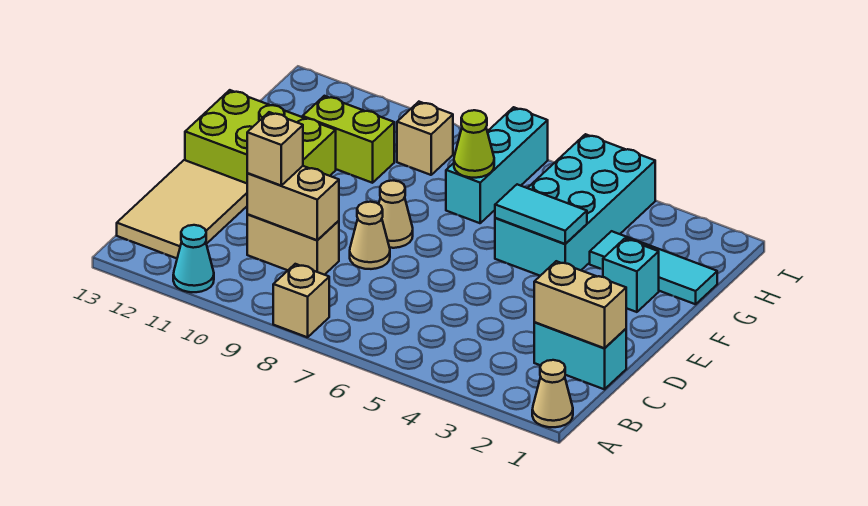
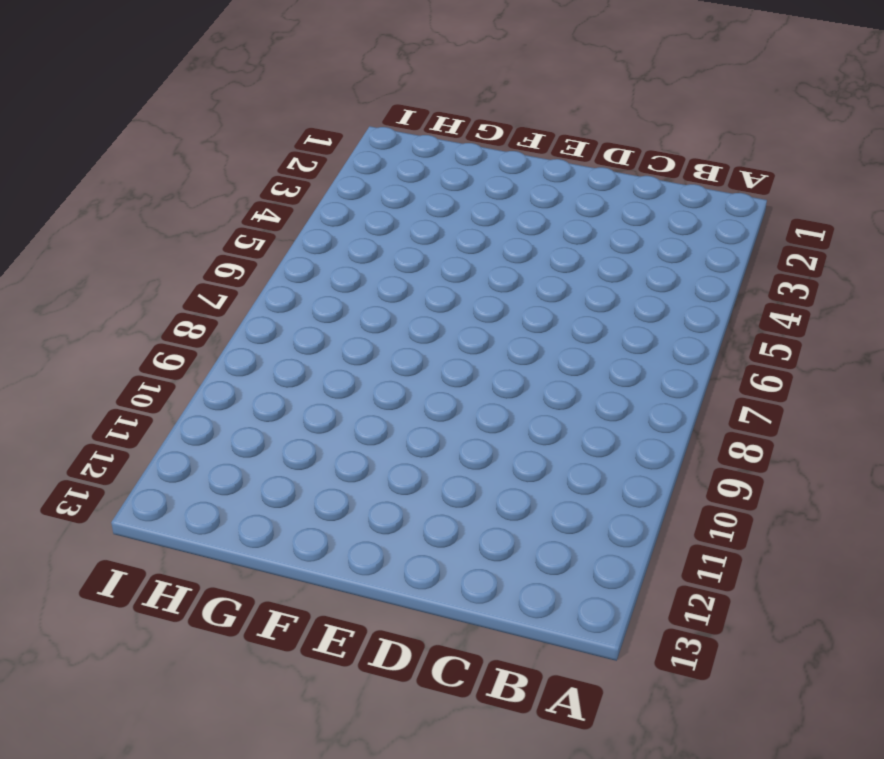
none -> tan 1x1 cone [532,360,573,427]
none -> tan 1x1 brick [273,264,329,337]
none -> cyan 1x1 cone [173,225,214,292]

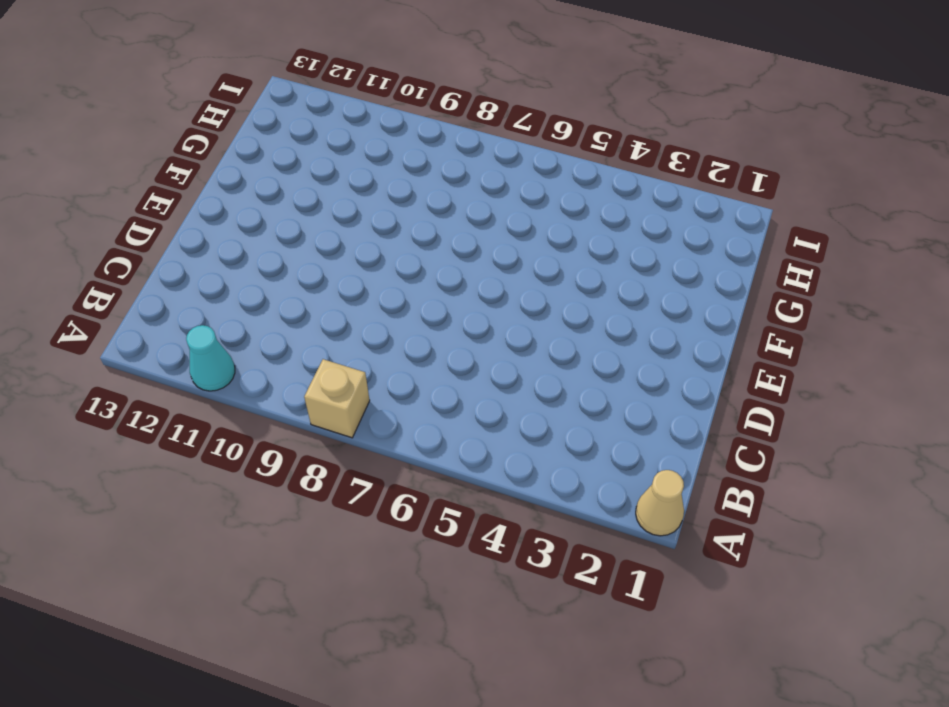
none -> tan 2x3 tile [117,160,247,258]
none -> cyan 1x2 brick [534,322,626,389]
none -> tan 1x2 brick [247,215,339,275]

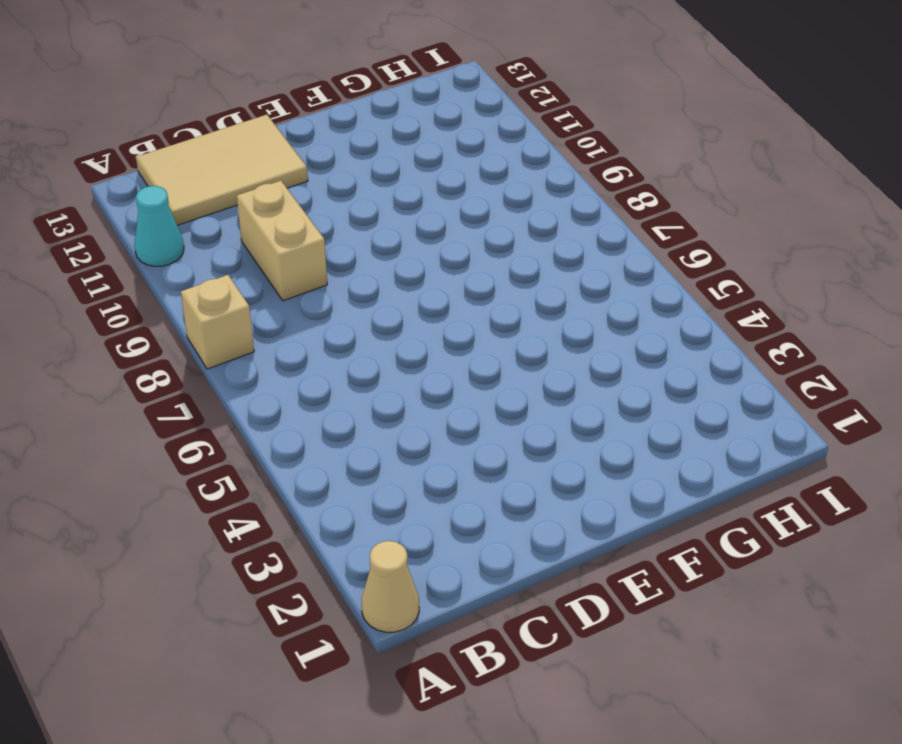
none -> cyan 1x2 brick [534,322,626,389]
none -> tan 1x1 cone [350,202,390,269]
none -> tan 1x1 cone [379,181,413,248]

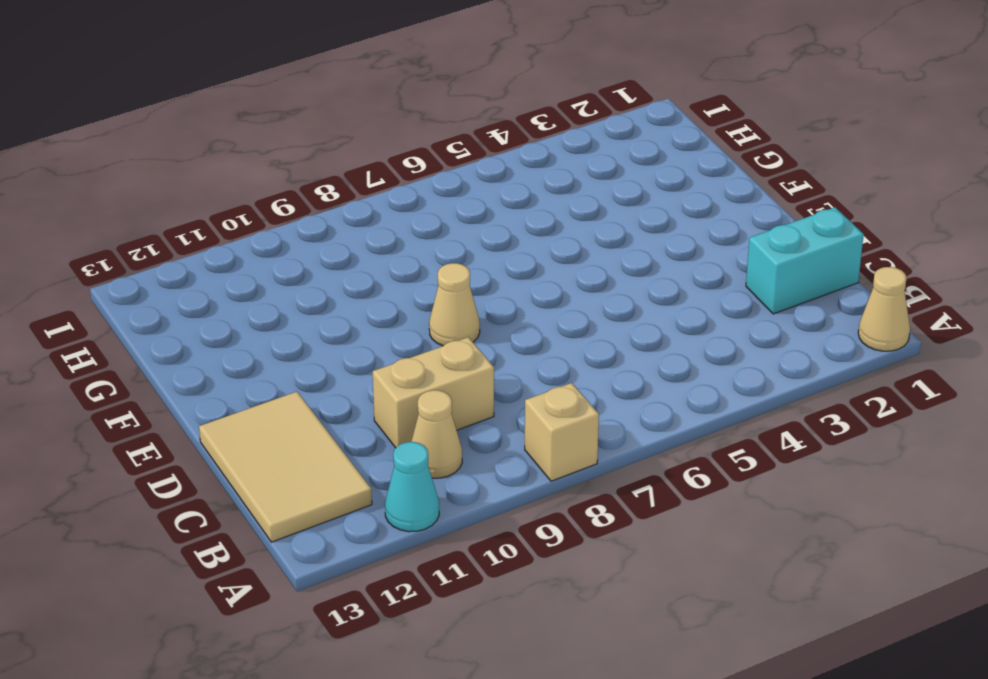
tan 1x1 cone [411,390,462,478] -> tan 1x1 cone moved to [350,202,390,269]
none -> lime 2x3 brick [185,90,336,183]
none -> cyan 1x1 brick [603,239,659,312]
none -> cyan 2x4 brick [495,134,655,276]

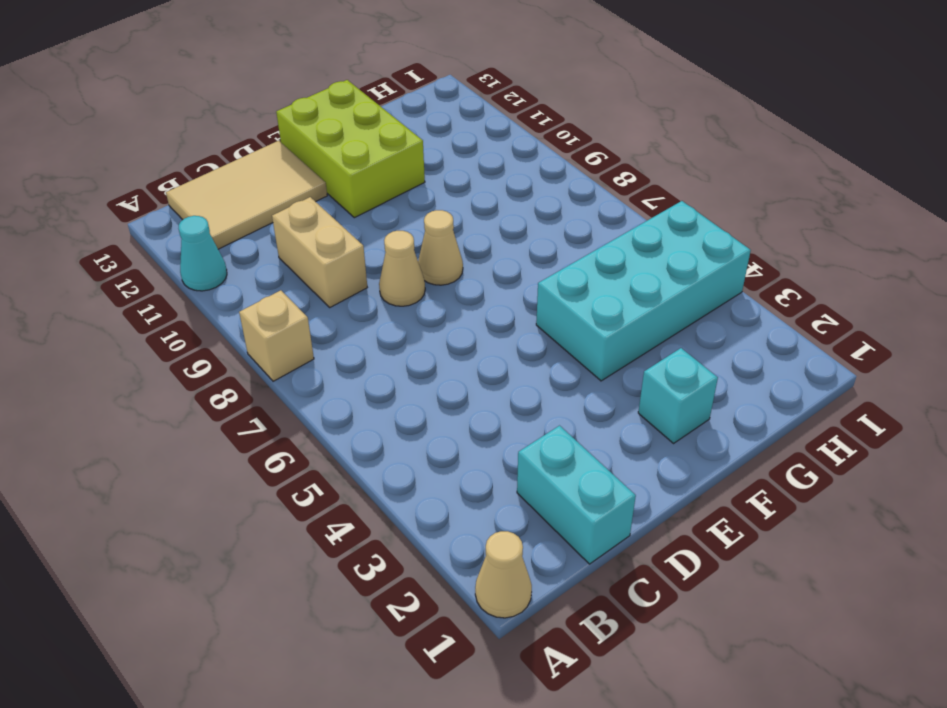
none -> cyan 1x3 tile [590,231,717,304]
none -> cyan 1x3 brick [446,107,548,223]
none -> lime 1x2 brick [303,96,394,183]

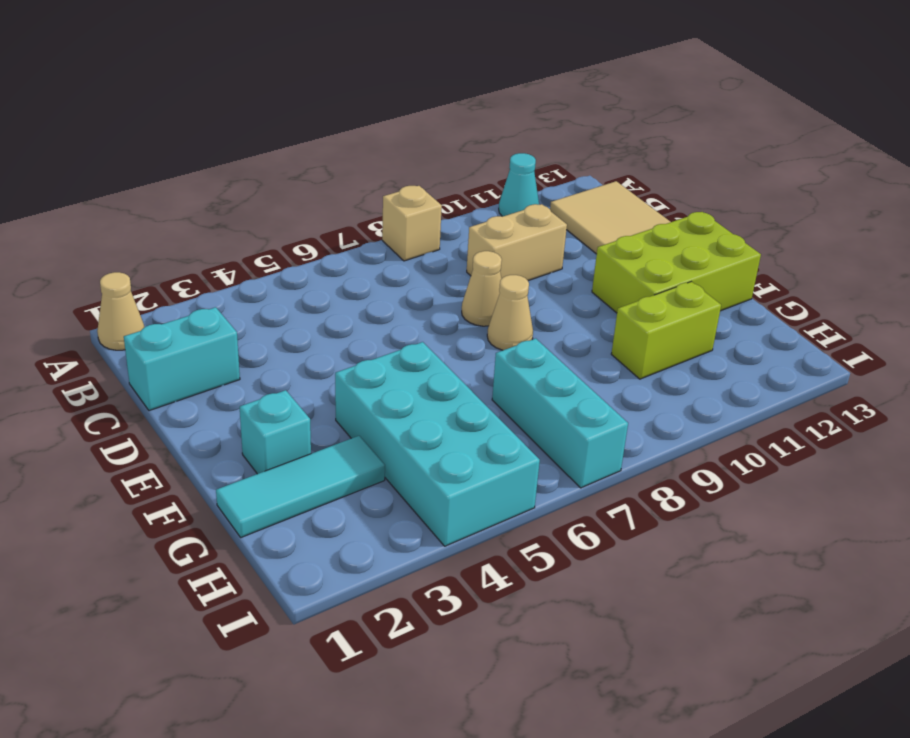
none -> tan 1x1 brick [397,102,453,175]
none -> tan 1x2 brick [534,261,626,348]
none -> tan 1x2 brick [247,166,339,240]

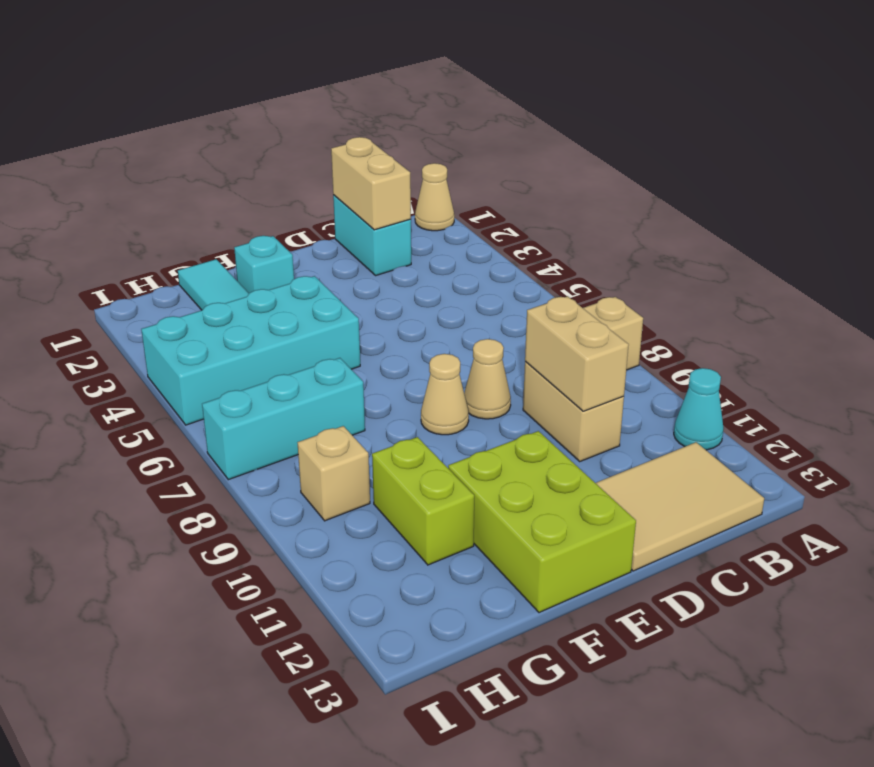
none -> cyan 1x2 tile [495,184,587,244]
none -> lime 1x1 cone [454,110,494,178]
none -> tan 1x1 brick [247,112,303,185]

